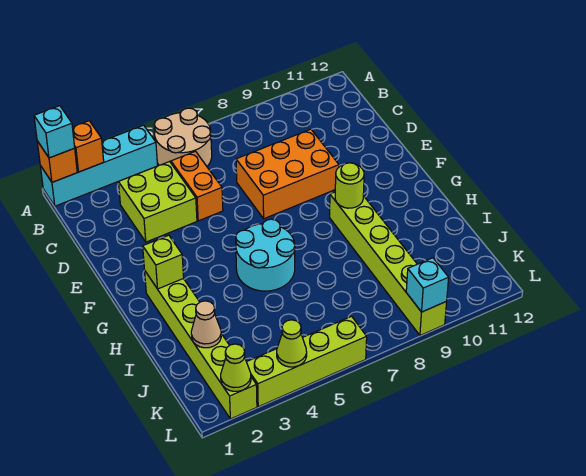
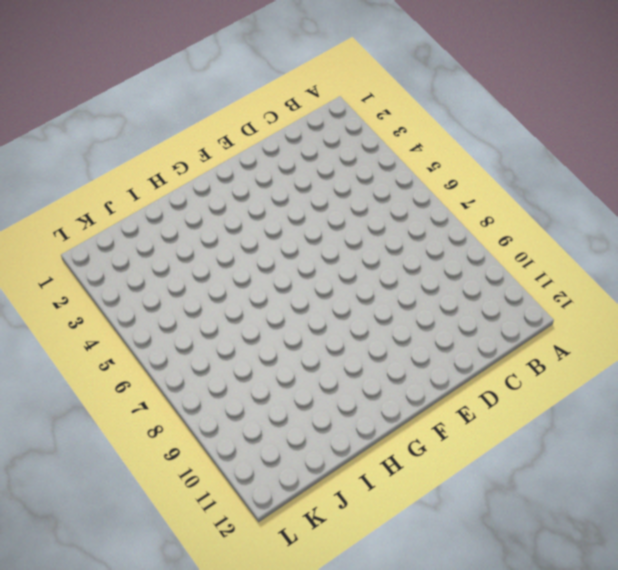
none -> cyan 1x4 brick [40,125,158,206]
none -> tan 2x2 round brick [154,108,212,166]
none -> lime 2x2 brick [119,162,197,242]

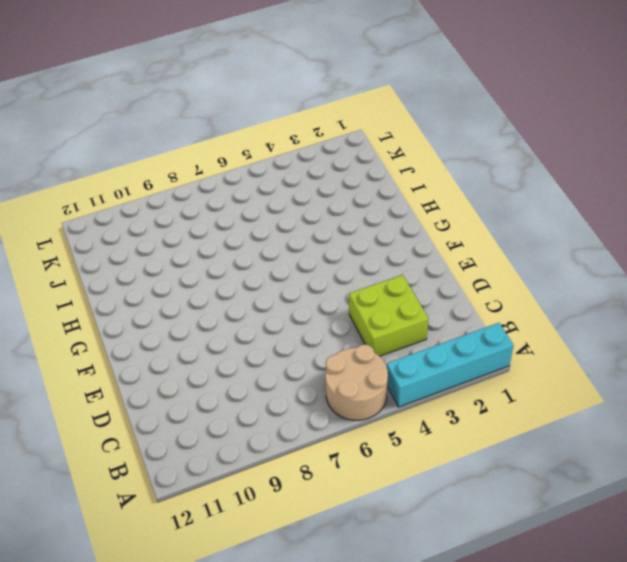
none -> orange 1x2 brick [171,151,223,221]
none -> orange 2x3 brick [236,129,339,219]
none -> lime 1x6 brick [145,271,257,419]

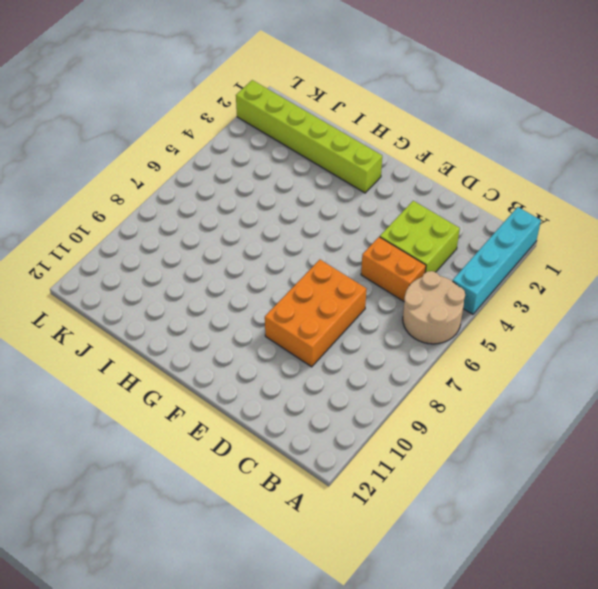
none -> cyan 2x2 round brick [236,219,295,291]
none -> lime 1x6 brick [330,192,447,335]
none -> lime 1x4 brick [247,316,367,407]

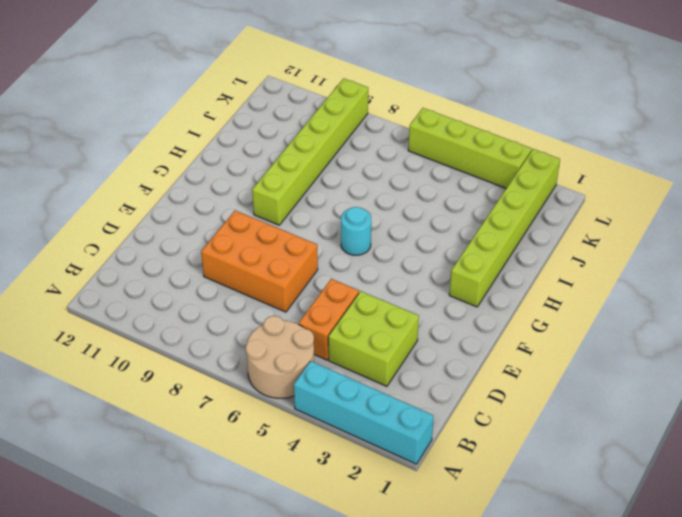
cyan 1x1 round brick [341,207,371,255] -> cyan 2x2 round brick [236,219,295,291]
none -> orange 1x1 brick [37,141,77,182]
none -> orange 1x1 brick [72,121,104,172]
none -> lime 1x1 brick [143,235,184,289]

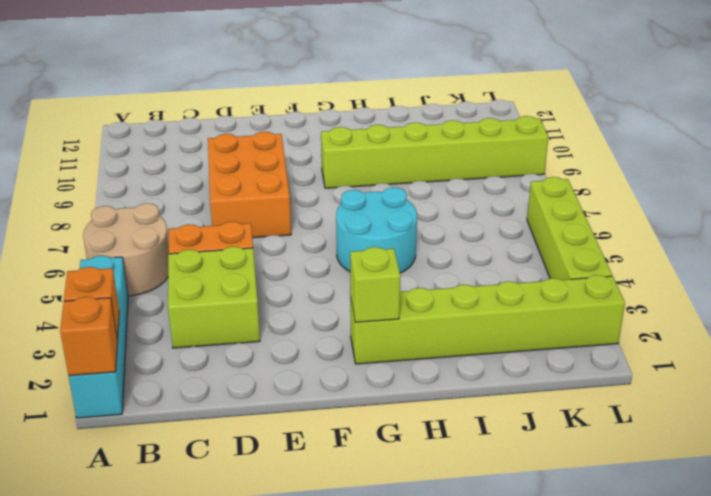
none -> lime 1x1 round brick [335,163,364,208]
none -> tan 1x1 cone [191,301,221,348]
none -> lime 1x1 cone [221,344,251,391]

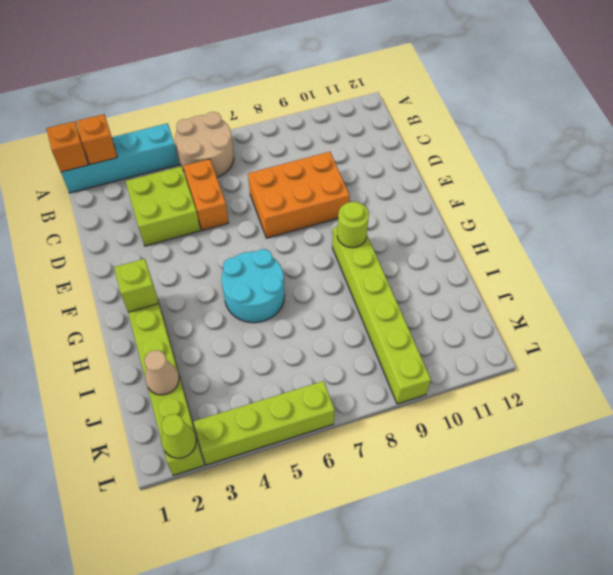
none -> lime 1x1 cone [277,320,307,367]
none -> cyan 1x1 brick [406,258,449,312]
none -> cyan 1x1 brick [34,106,75,158]

